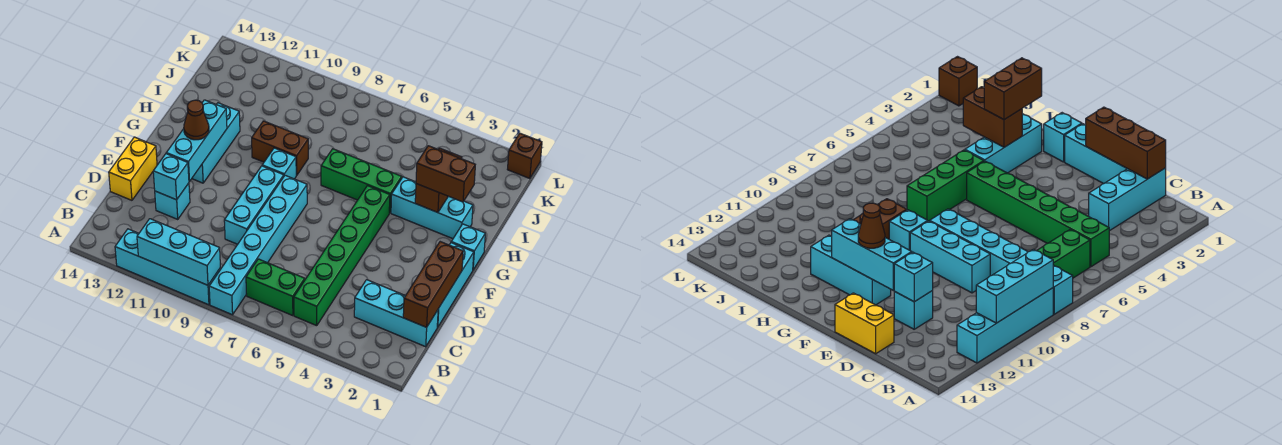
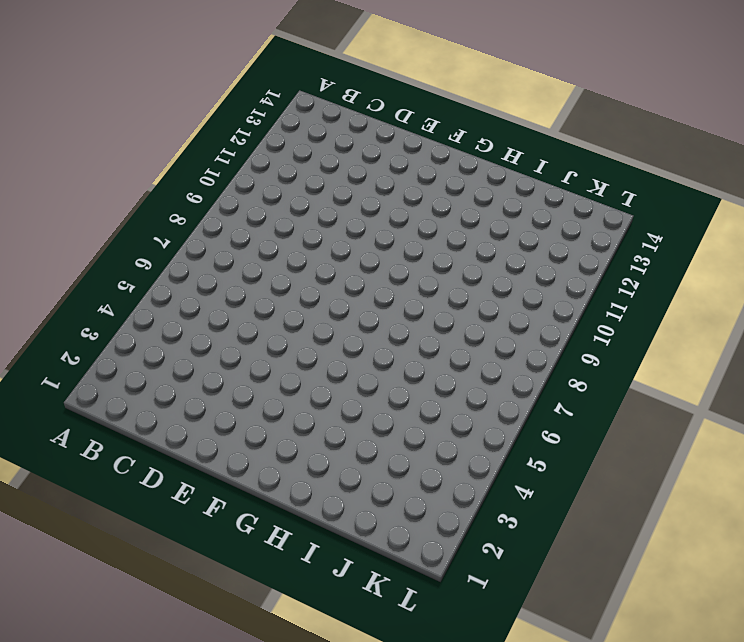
none -> cyan 1x6 brick [209,175,307,315]
none -> cyan 1x4 brick [115,229,221,305]
none -> green 1x6 brick [294,186,390,326]

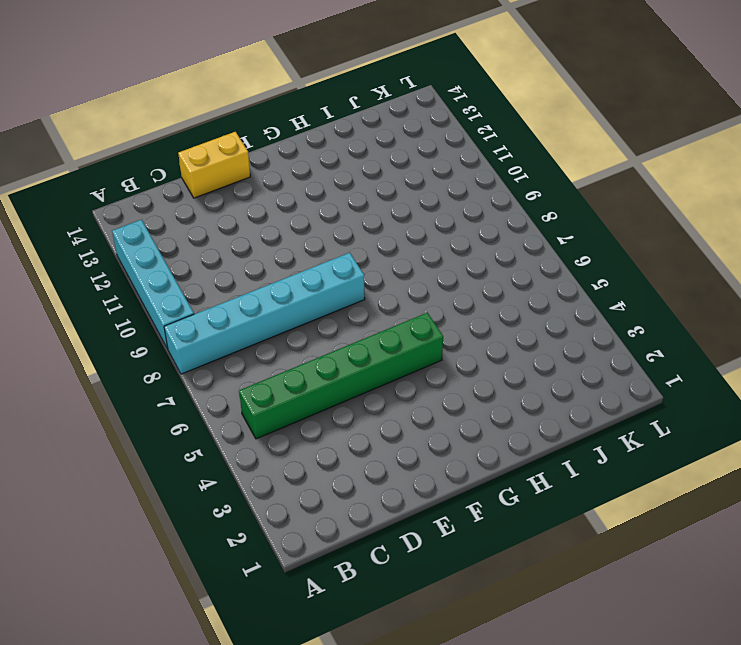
none -> green 1x2 brick [246,259,305,316]
none -> cyan 1x3 brick [354,280,438,347]
none -> cyan 1x3 brick [437,243,474,327]

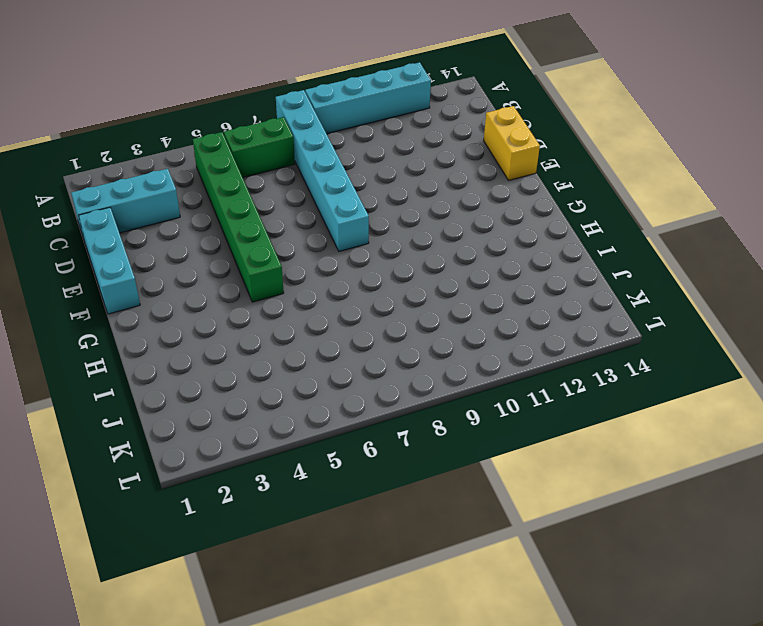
none -> cyan 1x3 brick [224,166,284,244]
none -> cyan 1x1 brick [155,183,190,219]
none -> cyan 1x3 brick [192,103,240,183]

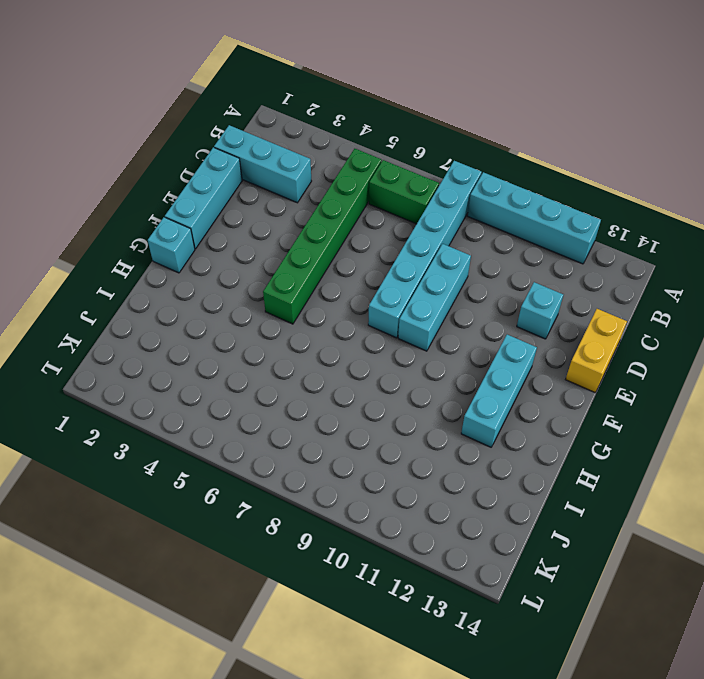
none -> cyan 1x1 brick [262,148,296,179]
none -> cyan 1x3 brick [391,177,473,239]
none -> green 1x3 brick [321,149,402,213]

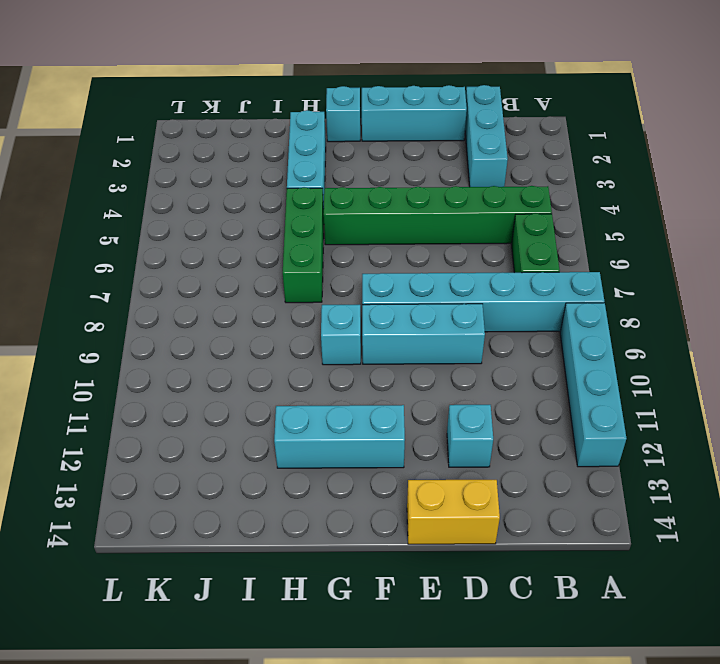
none -> brown 1x2 brick [252,121,308,175]
none -> brown 1x1 brick [507,133,542,179]
none -> cyan 1x3 brick [137,219,220,285]

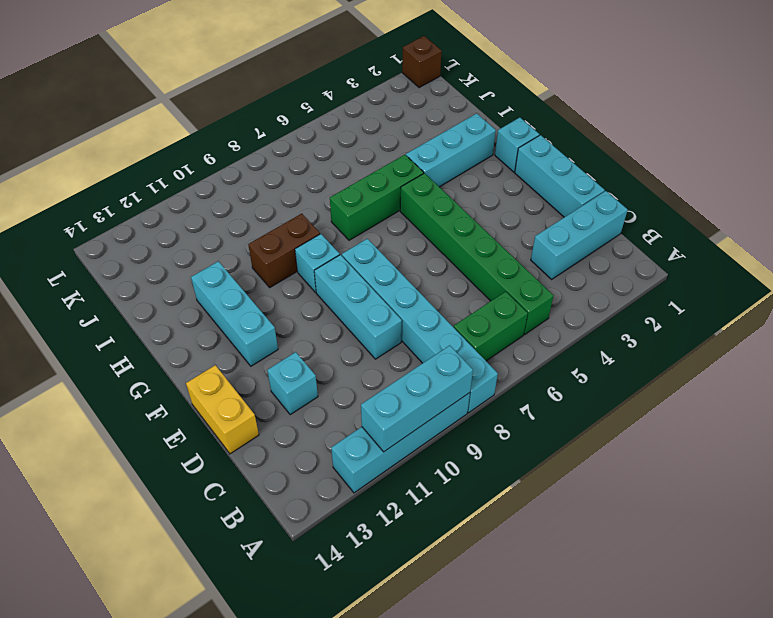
none -> brown 1x3 brick [403,242,463,327]
none -> cyan 1x1 brick [153,154,189,200]
none -> cyan 1x3 brick [166,100,227,181]

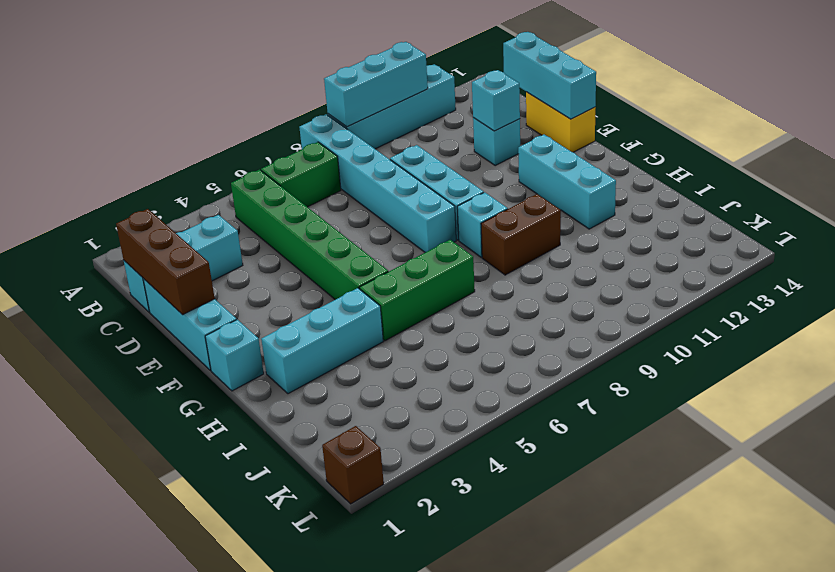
cyan 1x3 brick [503,32,596,119] -> cyan 1x3 brick moved to [166,100,227,181]
none -> brown 1x2 brick [415,148,462,213]
none -> brown 1x1 cone [184,100,209,140]
none -> brown 1x2 brick [416,146,475,202]

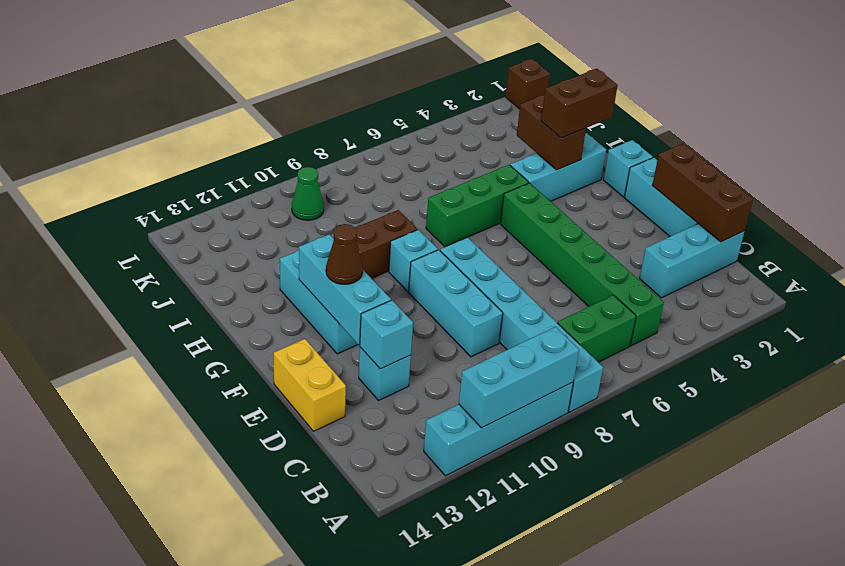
green 1x1 cone [292,167,324,220] -> none

